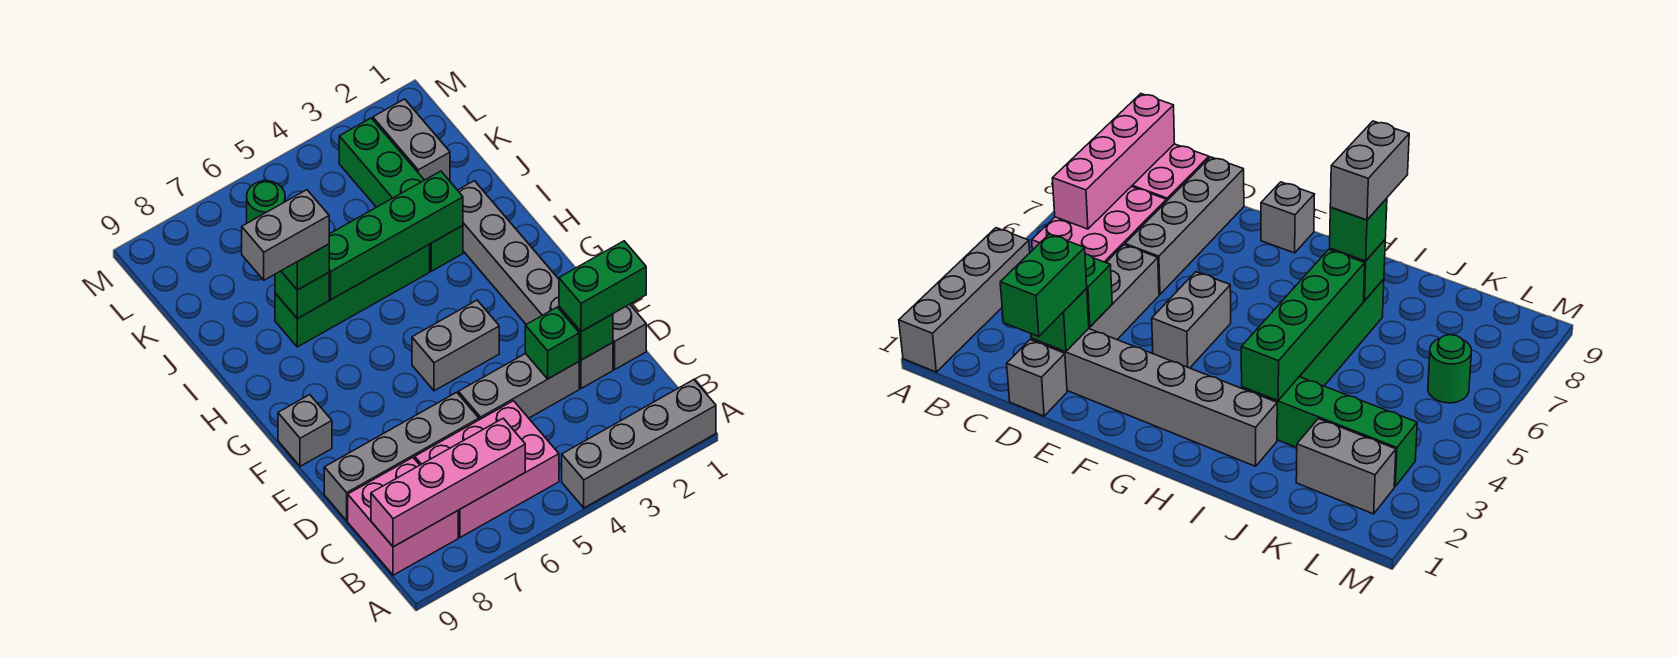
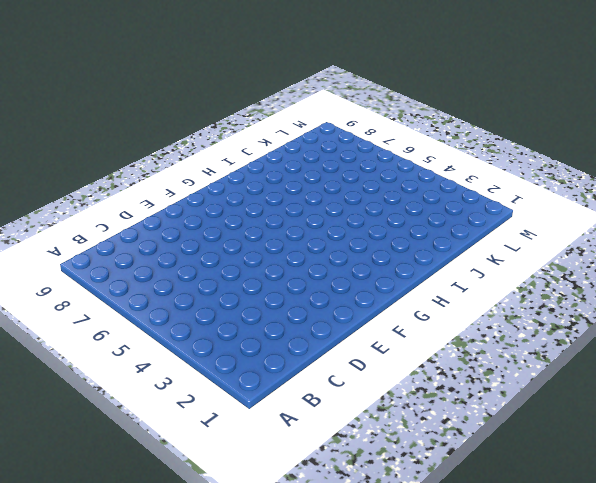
none -> grey 1x4 brick [562,380,716,508]
none -> pink 2x3 brick [415,401,559,537]
none -> pink 2x2 brick [348,458,458,575]

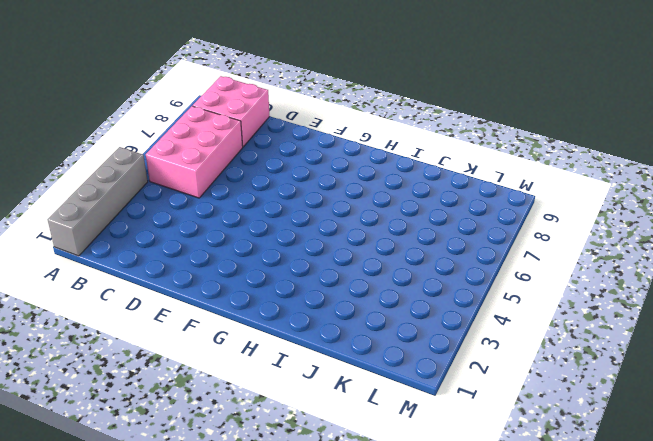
none -> grey 1x1 brick [613,304,646,370]
none -> grey 1x6 brick [458,181,613,389]
none -> grey 1x3 brick [458,353,579,420]

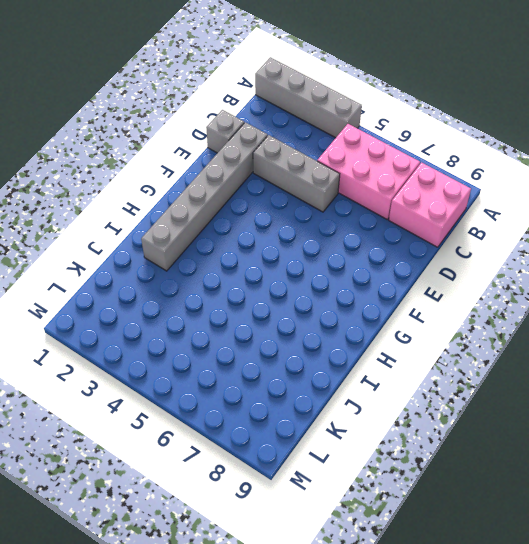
none -> grey 1x4 brick [324,392,479,521]
none -> grey 1x2 brick [412,300,499,391]
none -> grey 1x1 brick [278,395,332,466]

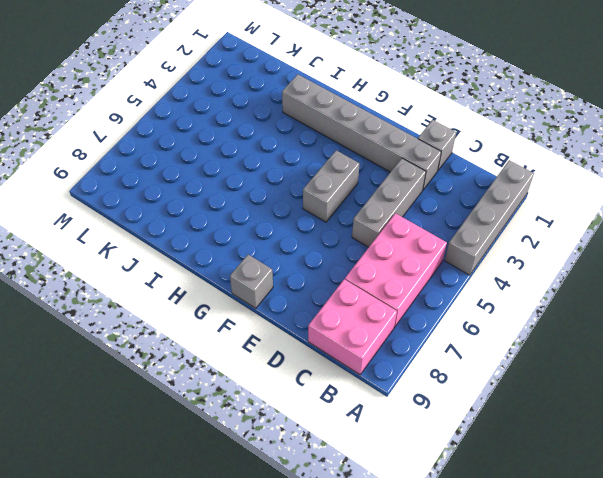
none -> grey 1x4 brick [324,392,479,521]
none -> green 1x4 brick [339,118,463,271]
none -> green 1x4 brick [275,244,430,347]

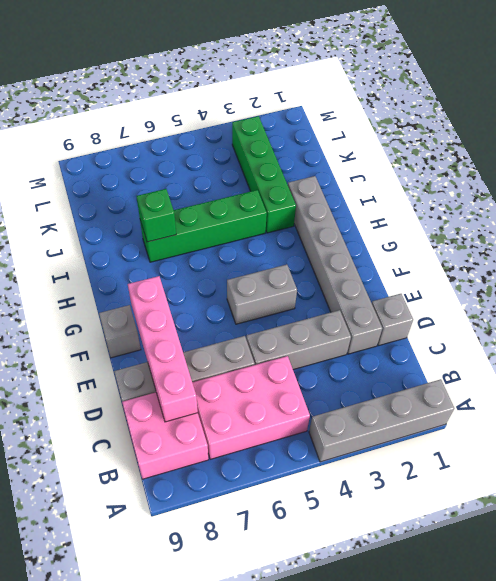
pink 1x4 brick [128,276,198,422] -> pink 1x4 brick turned to [371,418,525,547]
none -> grey 1x2 brick [373,99,450,181]
none -> green 1x1 round brick [247,181,285,223]
none -> green 1x1 brick [559,307,613,360]

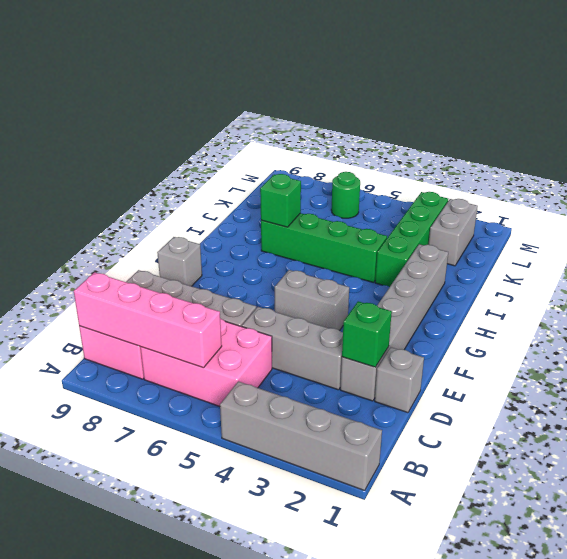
none -> green 1x1 brick [525,307,579,379]
none -> green 1x4 brick [329,171,463,300]
none -> green 1x2 brick [559,241,646,332]

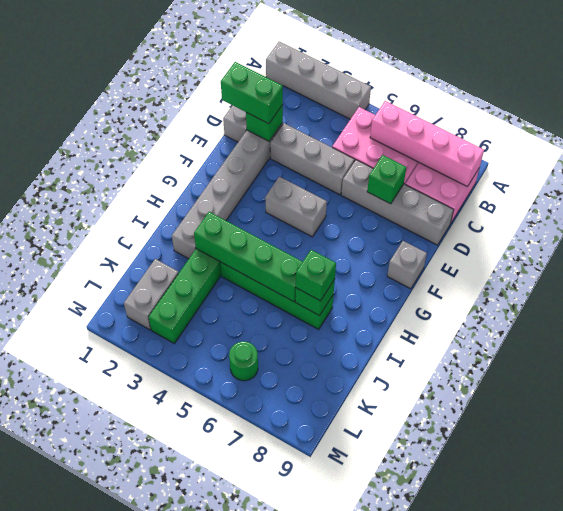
green 1x1 brick [367,155,406,204] -> green 1x1 brick moved to [525,307,579,379]
none -> grey 1x2 brick [242,190,329,280]

